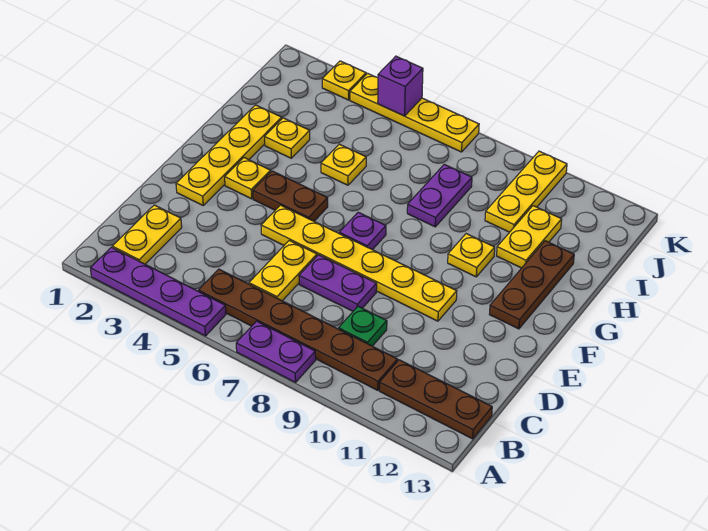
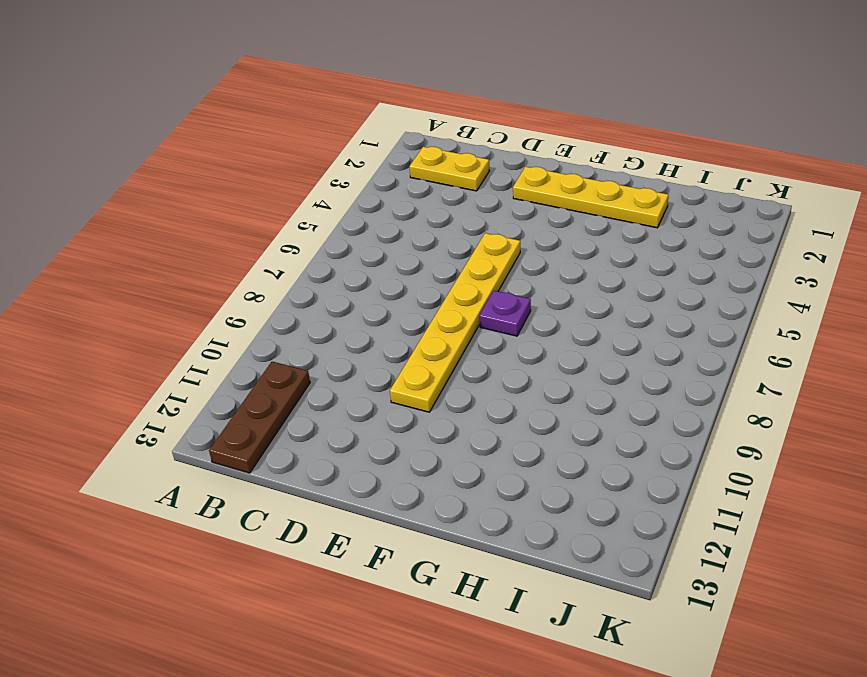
none -> purple 1x4 plate [91,247,226,336]
none -> purple 1x2 plate [236,321,316,382]
none -> brown 1x6 plate [199,269,398,390]

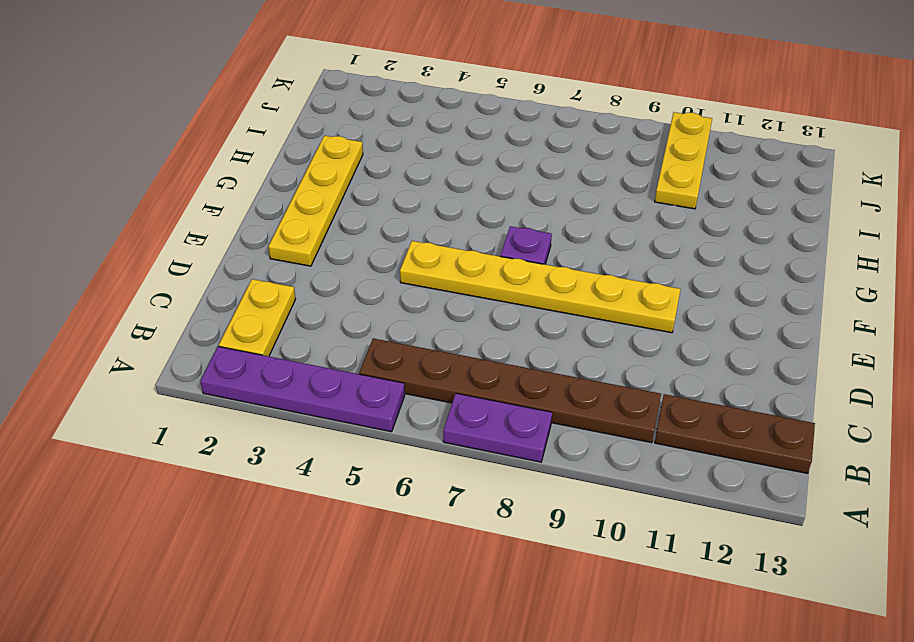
none -> yellow 1x2 plate [249,240,317,301]
none -> green 1x1 plate [339,306,387,346]
none -> purple 1x2 plate [299,255,377,311]

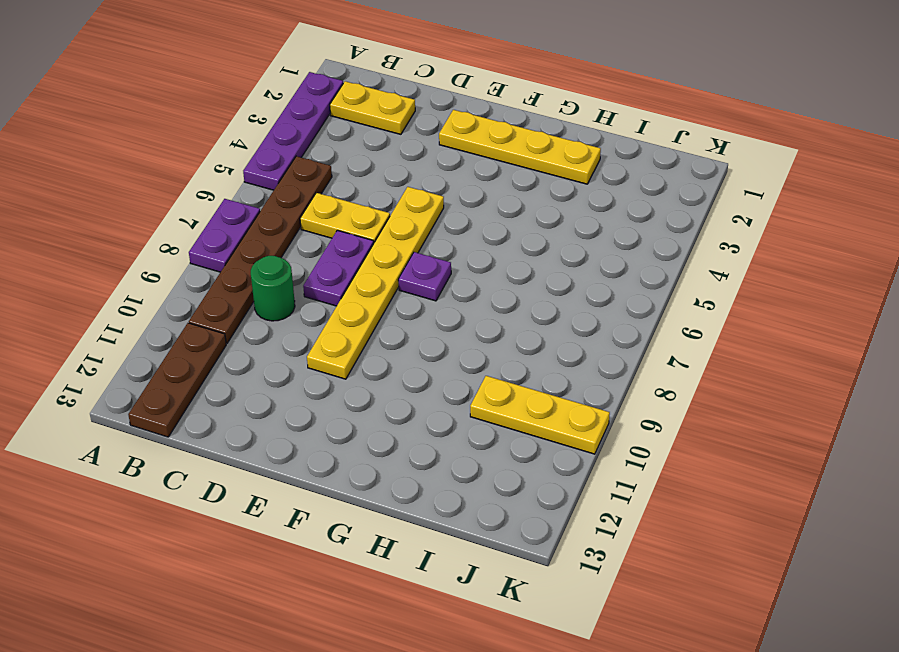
green 1x1 round brick [251,256,295,321] -> green 1x1 plate [339,306,387,346]
none -> yellow 1x1 plate [225,158,271,199]
none -> brown 1x2 plate [253,171,328,221]
none -> brown 1x3 plate [490,241,574,329]

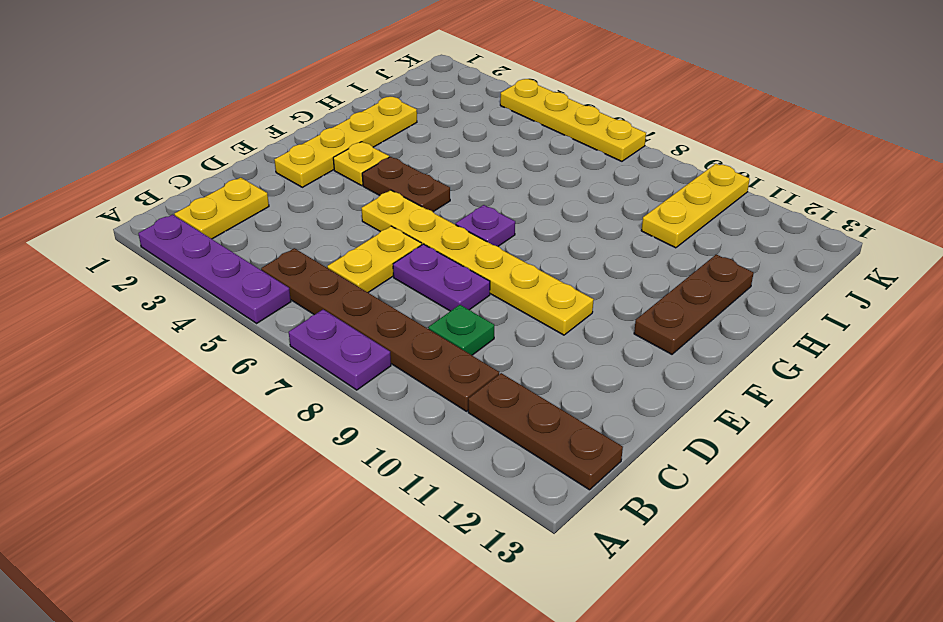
none -> yellow 1x1 plate [448,234,495,277]
none -> yellow 1x1 plate [265,118,310,158]
none -> yellow 1x1 plate [321,144,366,185]

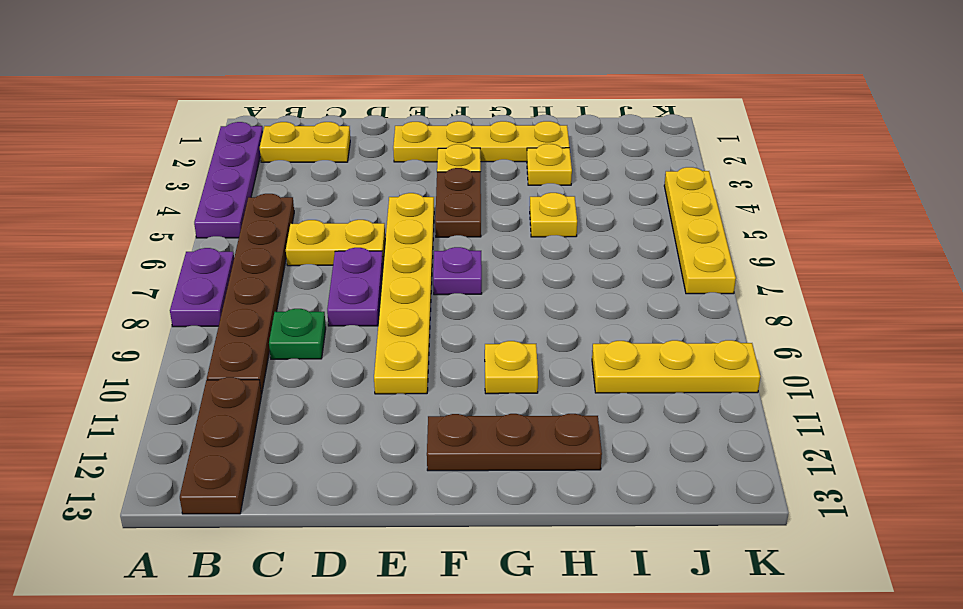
none -> purple 1x2 plate [407,164,472,227]
none -> yellow 1x2 plate [497,206,562,268]
none -> yellow 1x1 plate [322,61,366,100]

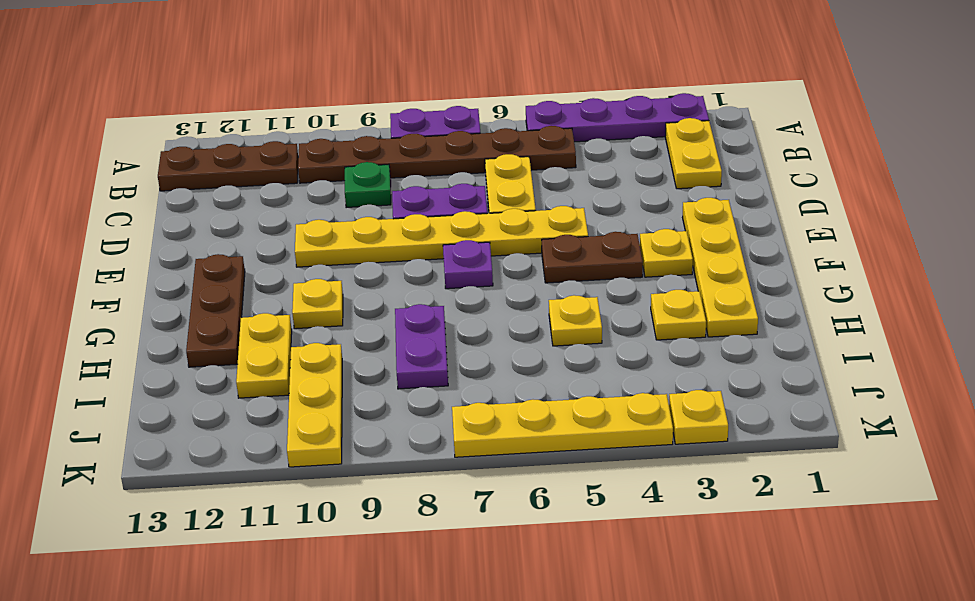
none -> purple 1x1 brick [378,56,423,116]

